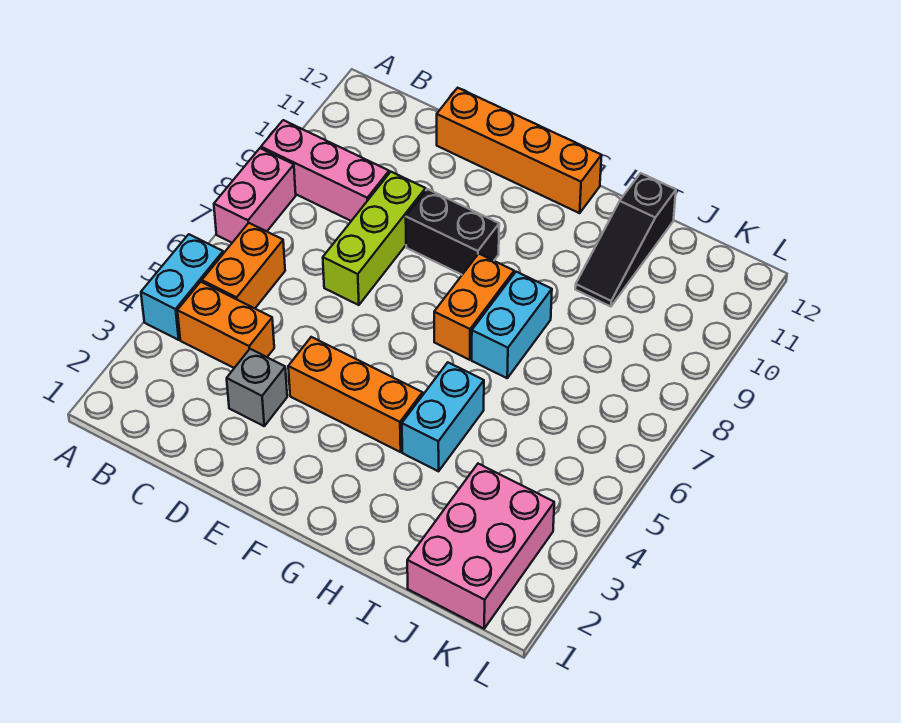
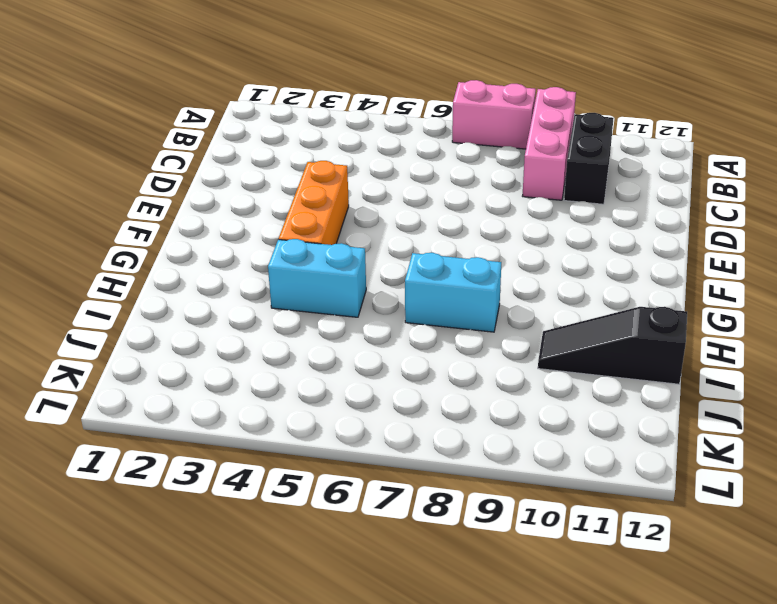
black 1x2 brick [564,113,613,204] -> black 1x2 brick moved to [406,189,499,275]
none -> cyan 1x2 brick [141,234,223,340]
none -> orange 1x2 brick [177,282,274,368]
none -> orange 1x2 brick [202,223,285,308]

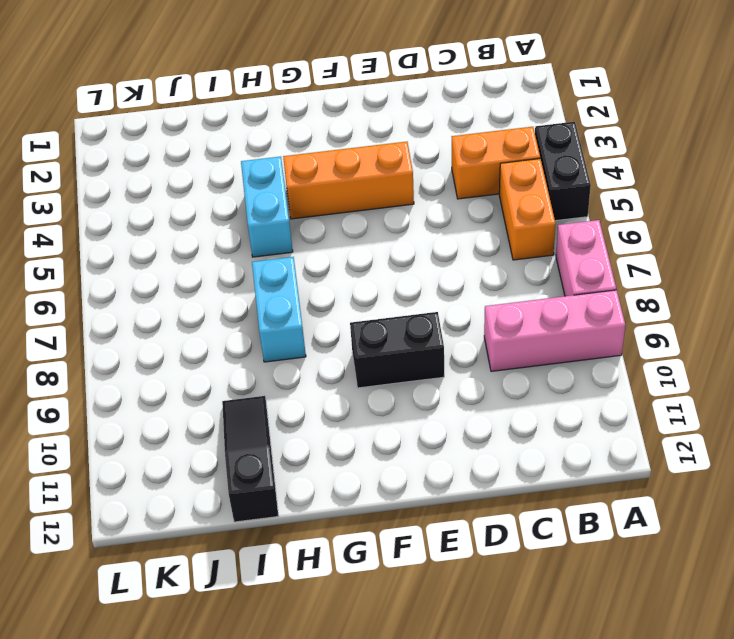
black 1x2 brick [535,122,591,221] -> cyan 1x2 brick [141,234,223,340]
none -> grey 1x1 brick [227,349,287,426]
none -> lime 1x3 brick [323,172,426,305]
none -> orange 1x4 brick [437,88,602,213]

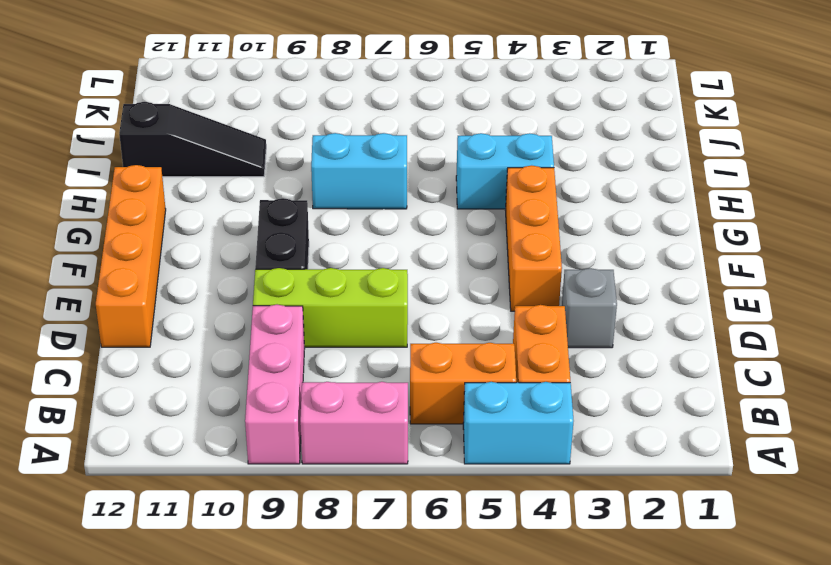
none -> orange 1x2 brick [434,254,514,360]
none -> pink 2x3 brick [407,464,554,629]

